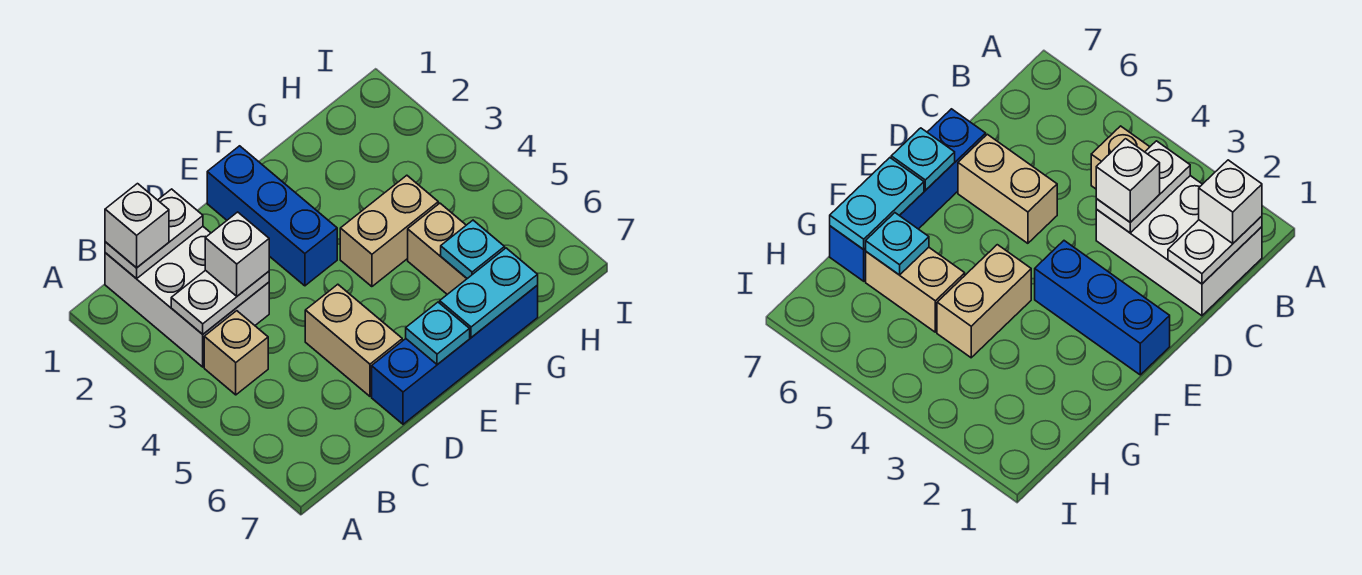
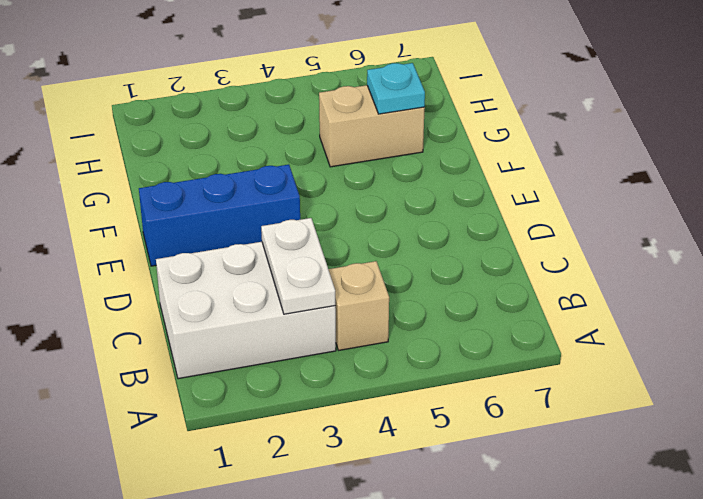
none -> tan 1x2 brick [305,284,402,396]
none -> blue 1x4 brick [372,286,538,424]
none -> tan 1x2 brick [340,175,438,287]

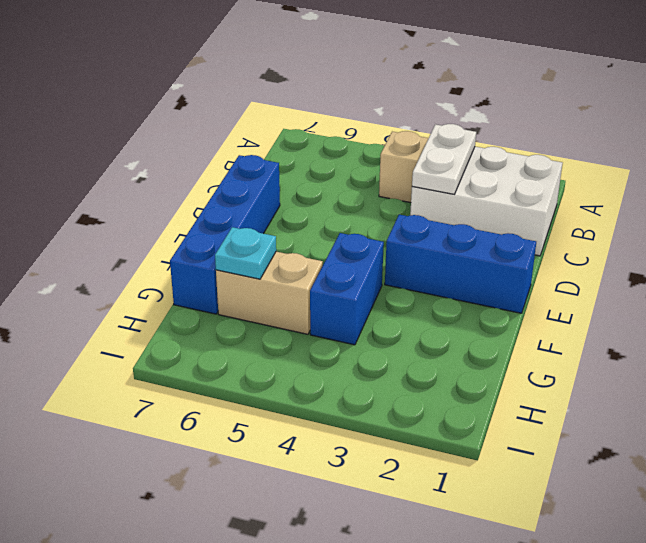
blue 1x2 brick [310,233,384,345] -> tan 1x2 brick [340,175,438,287]
none -> tan 1x2 brick [305,284,402,396]
none -> white 1x2 plate [105,189,203,279]
none -> cyan 1x1 plate [406,302,470,365]

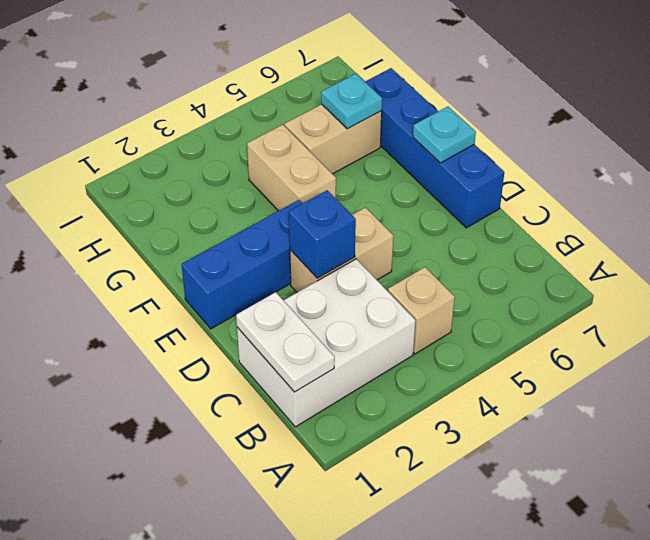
tan 1x2 brick [290,208,393,292] -> tan 1x2 brick moved to [305,284,402,396]
blue 1x1 brick [289,190,356,278] -> none
none -> white 1x2 plate [171,270,269,334]
none -> cyan 1x2 plate [440,248,538,338]
none -> white 1x1 brick [105,184,169,268]

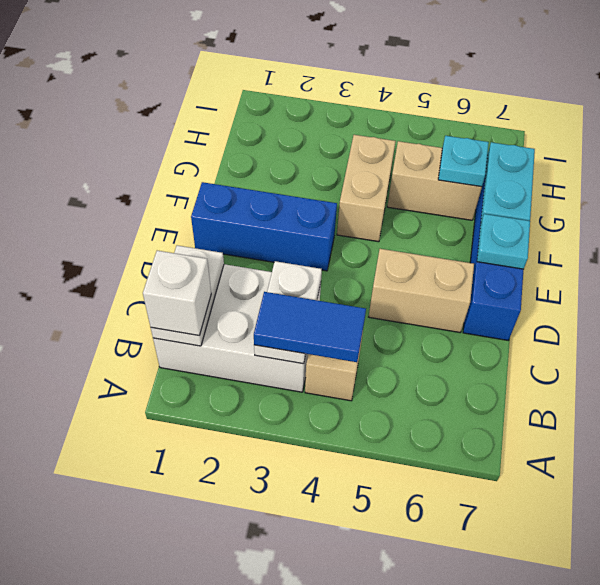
blue 1x2 tile [254,292,366,362] -> none
none -> white 1x1 brick [205,212,269,296]

